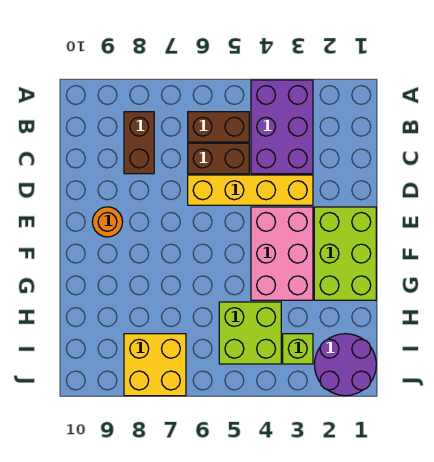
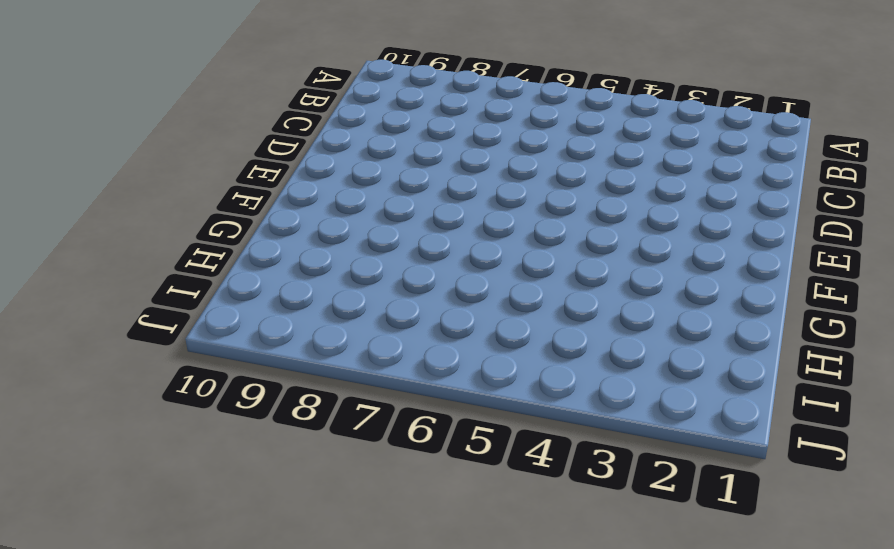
none -> purple 2x3 brick [251,80,313,174]
none -> brown 1x2 brick [188,112,249,142]
none -> brown 1x2 brick [124,112,154,174]

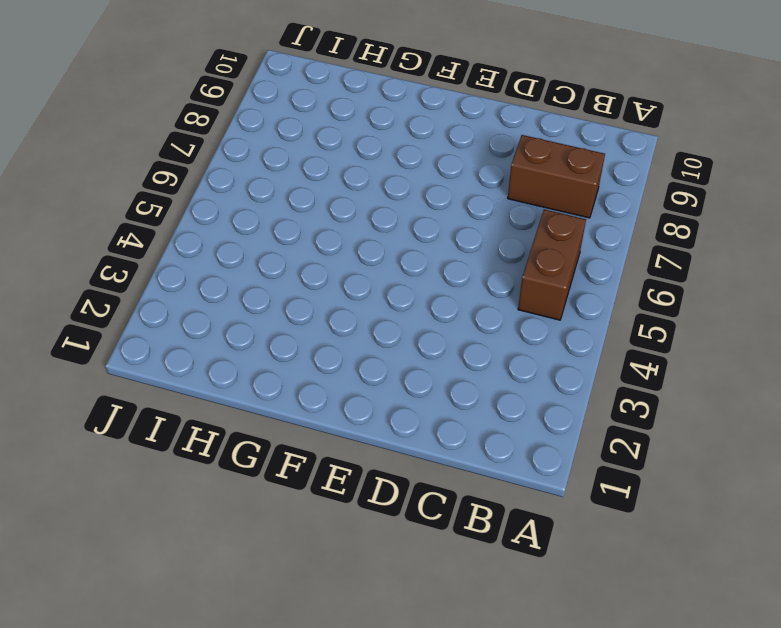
none -> purple 2x3 brick [251,80,313,174]
none -> brown 1x2 brick [188,143,249,174]
none -> yellow 1x4 brick [188,175,313,205]

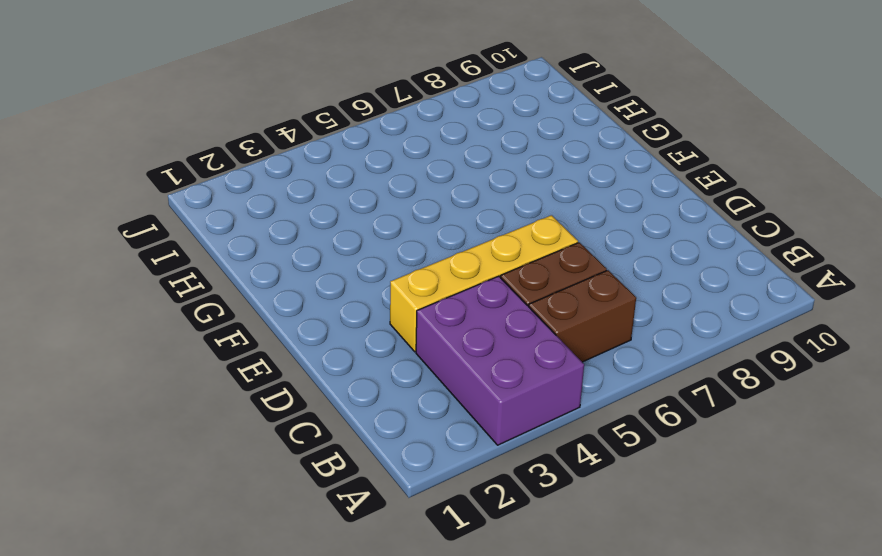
none -> brown 1x2 brick [124,112,154,174]
none -> lime 2x3 brick [314,207,376,300]
none -> pink 2x3 brick [251,207,313,300]

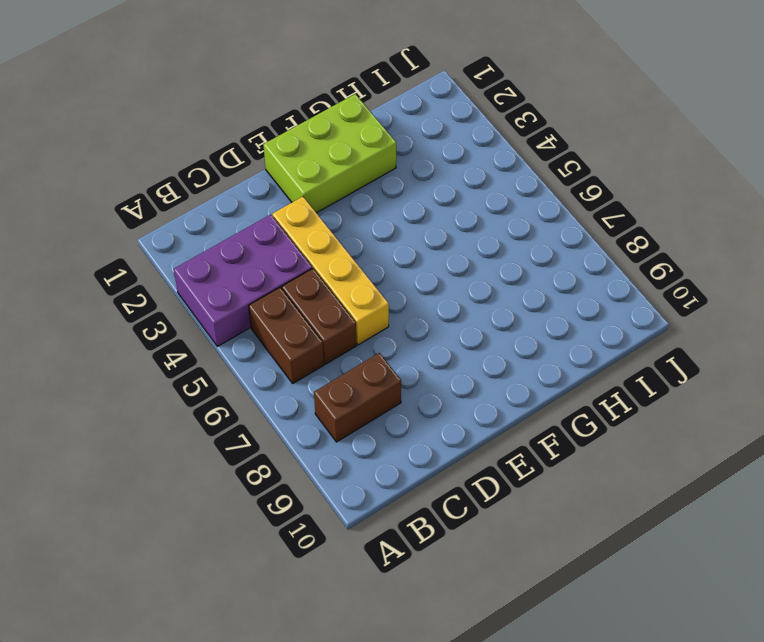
none -> pink 2x3 brick [251,207,313,300]
none -> orange 1x1 round brick [92,207,123,237]
none -> lime 2x2 brick [219,302,281,364]

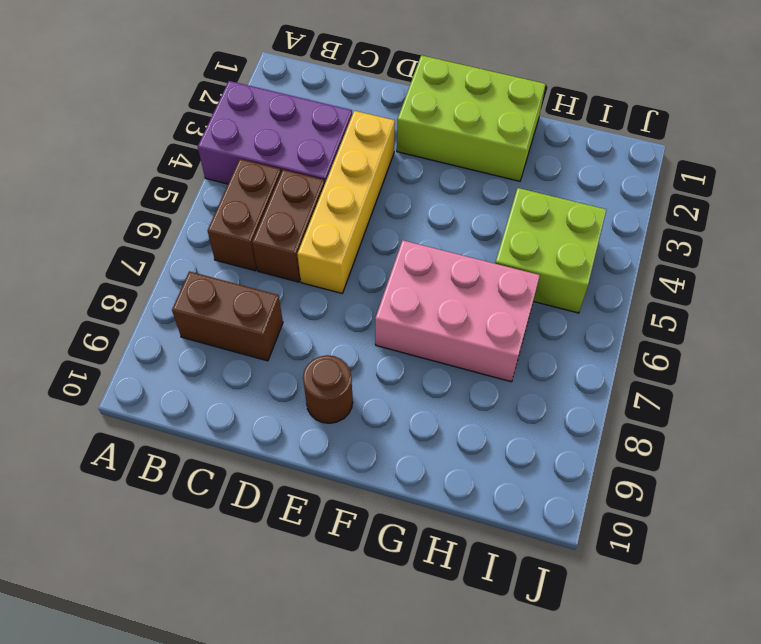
brown 1x1 round brick [303,355,353,423] -> orange 1x1 round brick [92,207,123,237]
pink 2x3 brick [375,240,540,382] -> pink 2x3 brick moved to [251,207,313,300]
none -> purple 2x2 round brick [314,334,376,396]
none -> lime 1x1 brick [283,334,313,364]
none -> yellow 2x2 brick [124,334,186,396]

